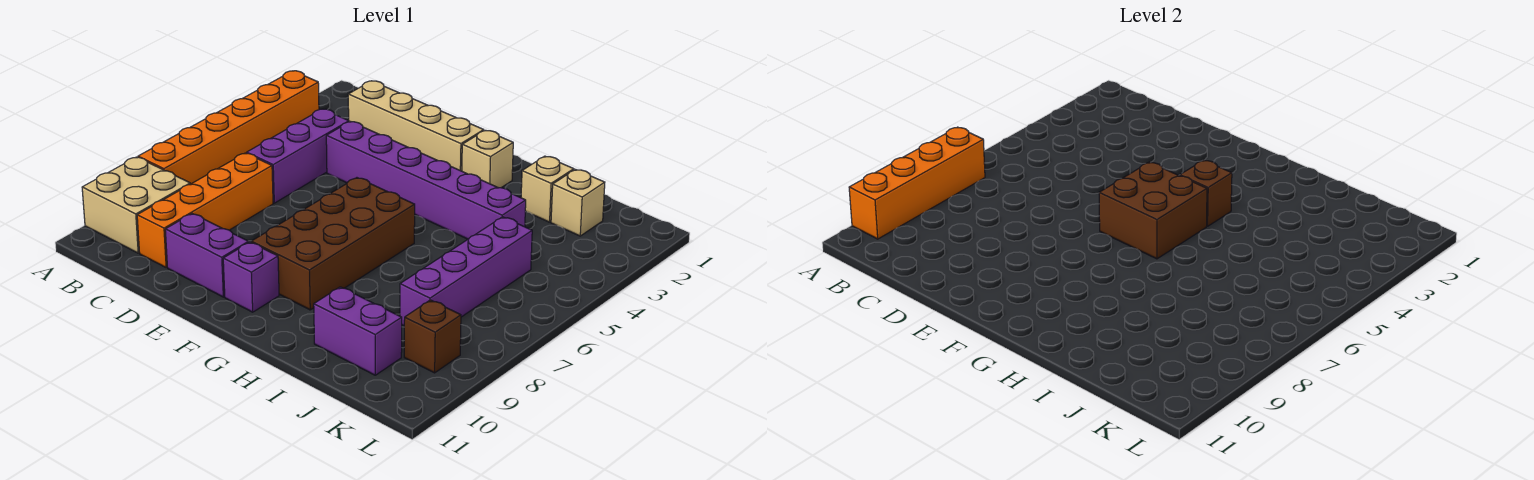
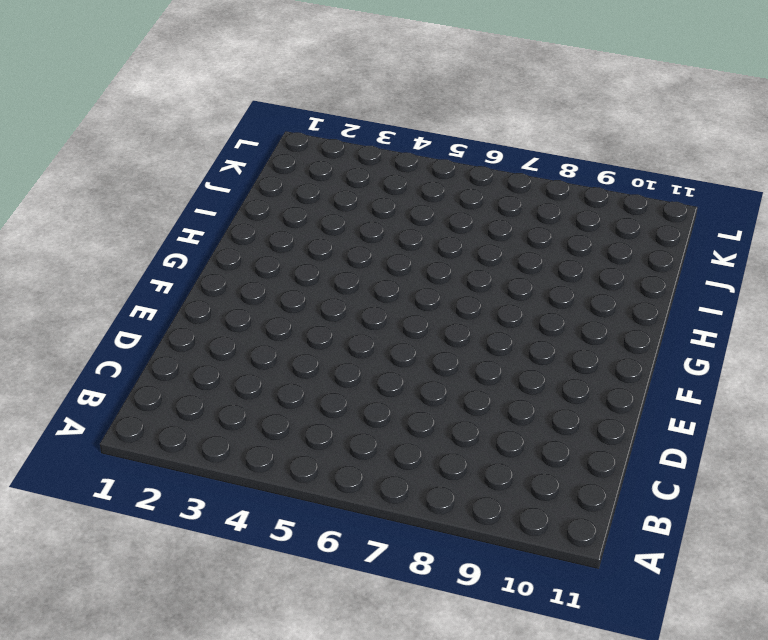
none -> orange 1x6 brick [138,71,319,184]
none -> tan 2x2 brick [82,157,190,253]
none -> tan 1x4 brick [348,81,484,171]

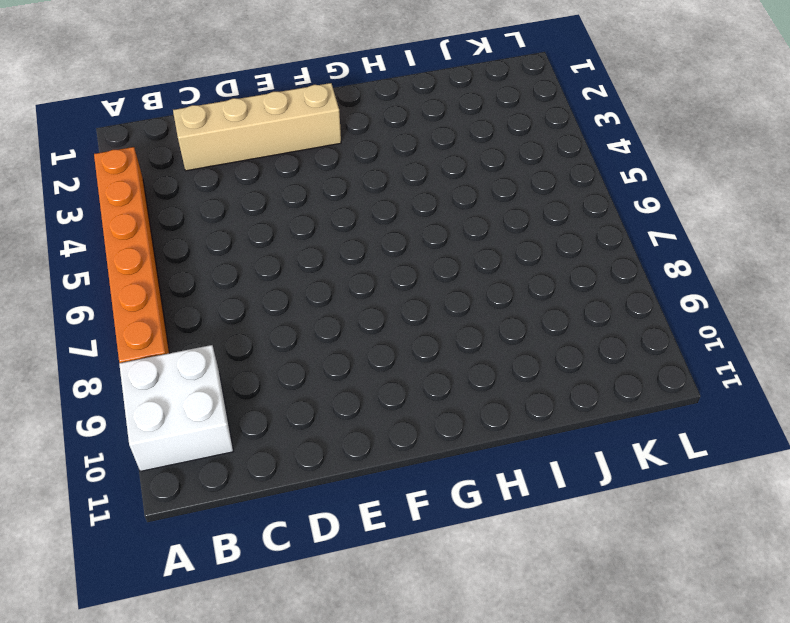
white 2x2 brick [119,345,233,471] -> tan 2x2 brick [82,157,190,253]
none -> purple 1x3 brick [247,109,349,203]
none -> orange 1x4 brick [137,153,273,268]
none -> purple 1x6 brick [326,121,526,239]

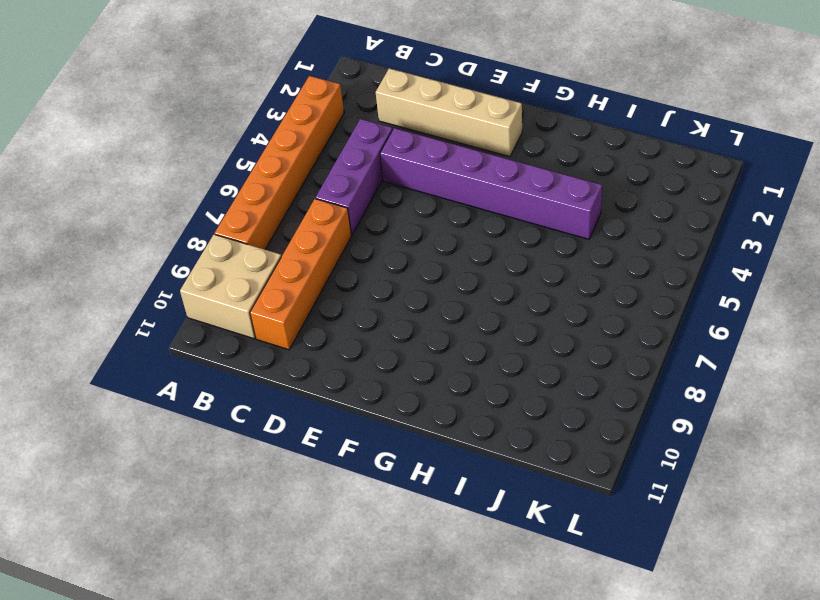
none -> purple 1x2 brick [165,214,249,297]
none -> brown 2x4 brick [251,178,415,310]
none -> purple 1x1 brick [223,242,279,312]

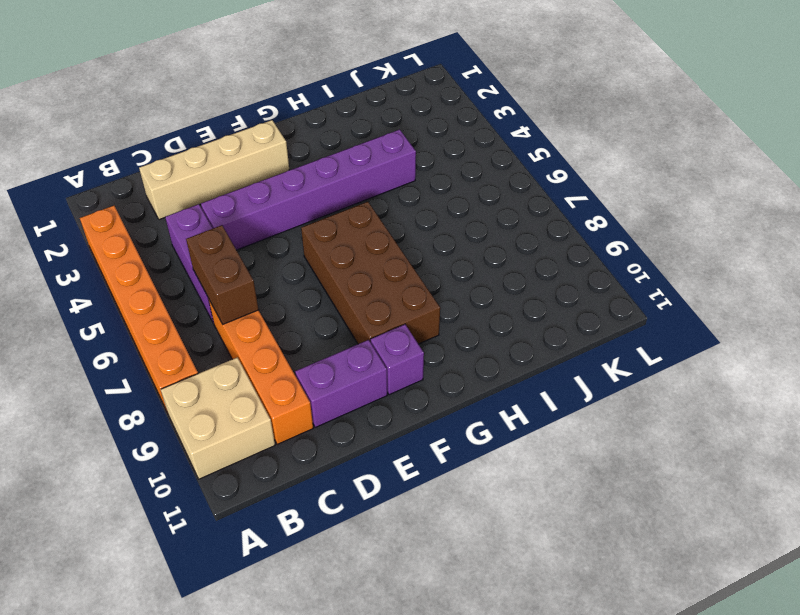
brown 1x2 brick [186,225,259,324] -> none
none -> tan 1x1 brick [462,130,513,188]
none -> tan 1x1 brick [521,156,574,222]
none -> purple 1x2 brick [314,287,402,375]

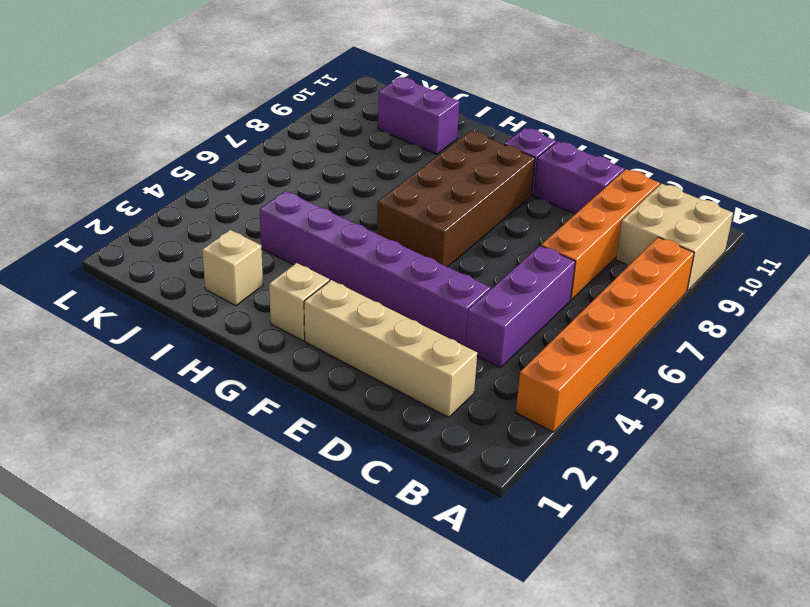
none -> tan 1x1 brick [551,169,605,236]
none -> purple 1x4 brick [400,217,532,326]
none -> brown 1x1 brick [404,300,461,373]

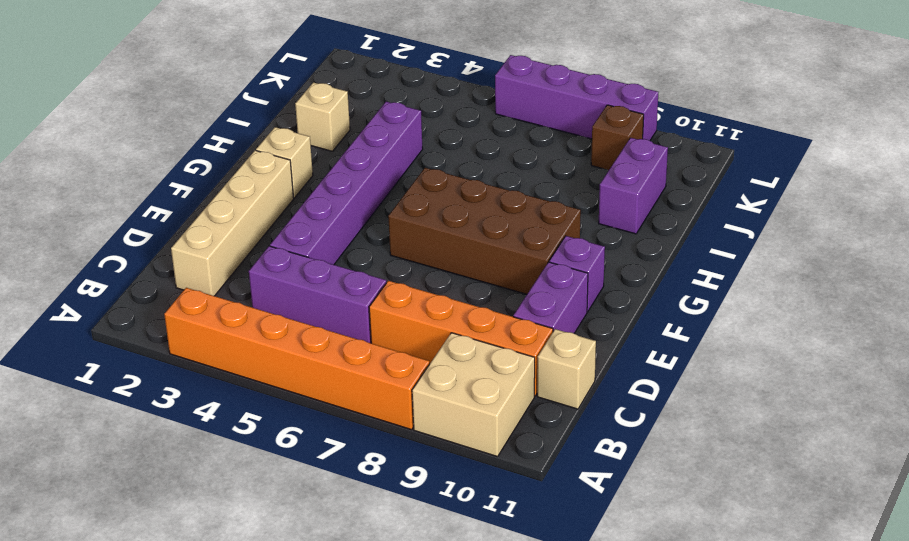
tan 1x1 brick [537,329,596,409] -> tan 1x1 brick moved to [551,169,605,236]
purple 1x4 brick [495,55,658,141] -> purple 1x4 brick moved to [400,217,532,326]
none -> orange 1x4 brick [849,127,985,239]
none -> brown 2x2 brick [1099,162,1207,259]
none -> brown 1x1 brick [1180,160,1232,226]

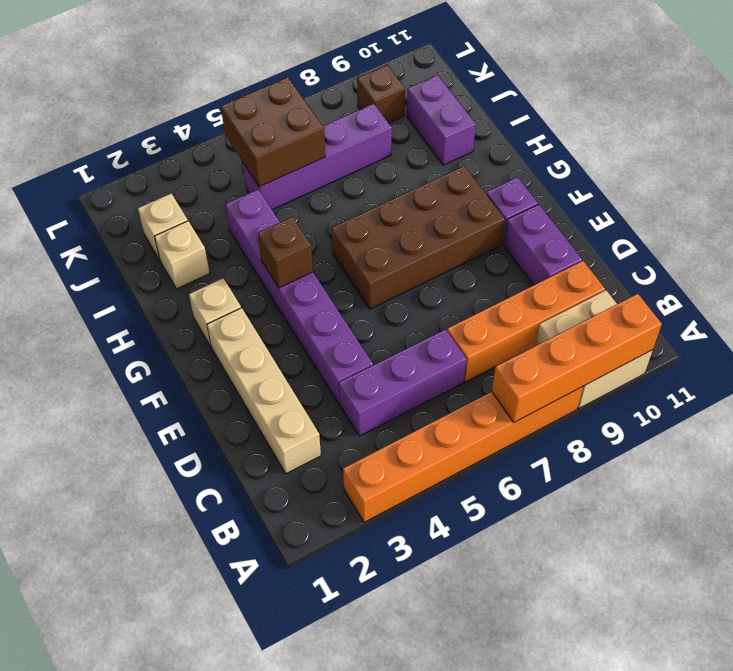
brown 2x2 brick [221,77,325,187] -> brown 2x2 brick moved to [1099,162,1207,259]

